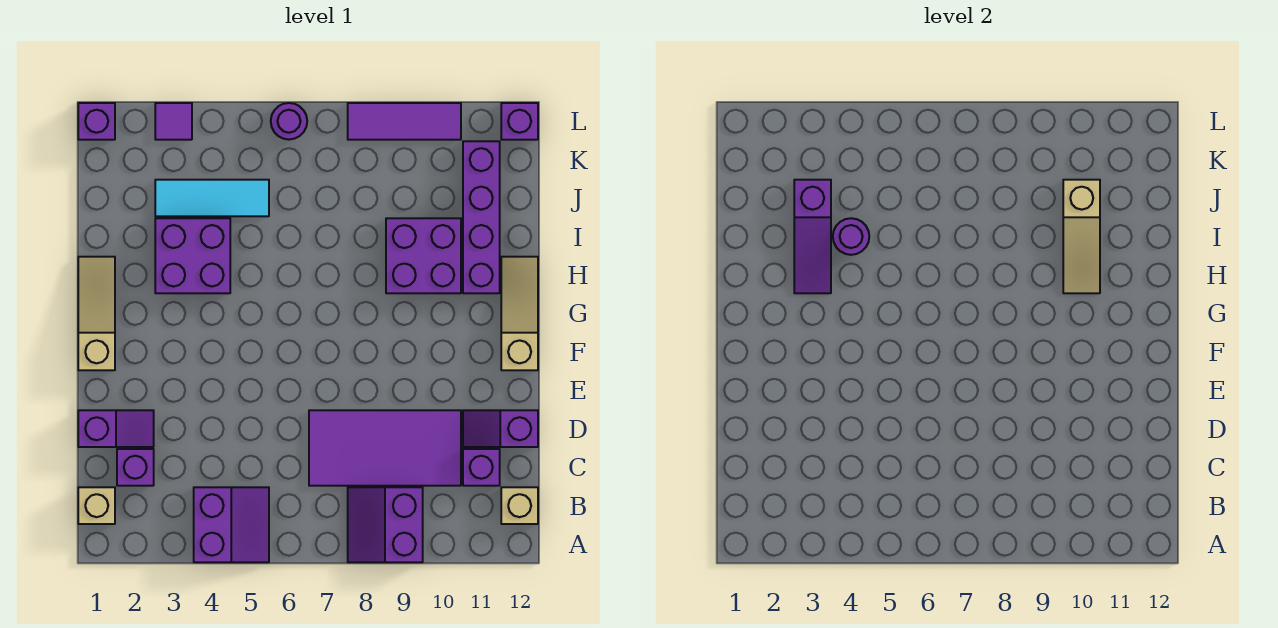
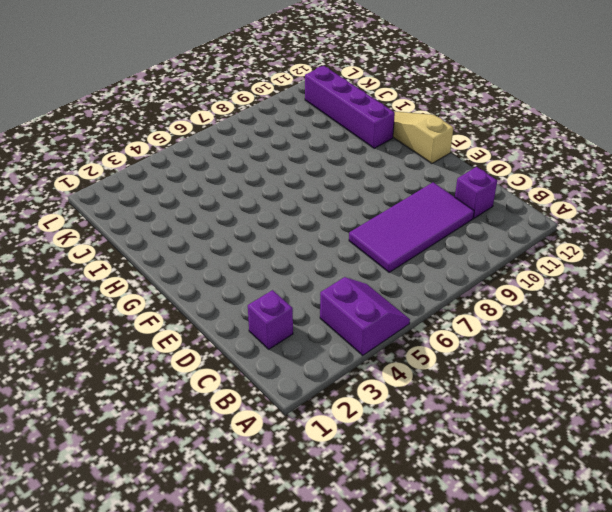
none -> purple 2x2 slope [348,487,423,562]
none -> tan 1x1 brick [78,487,115,524]
none -> tan 1x1 brick [501,487,538,524]

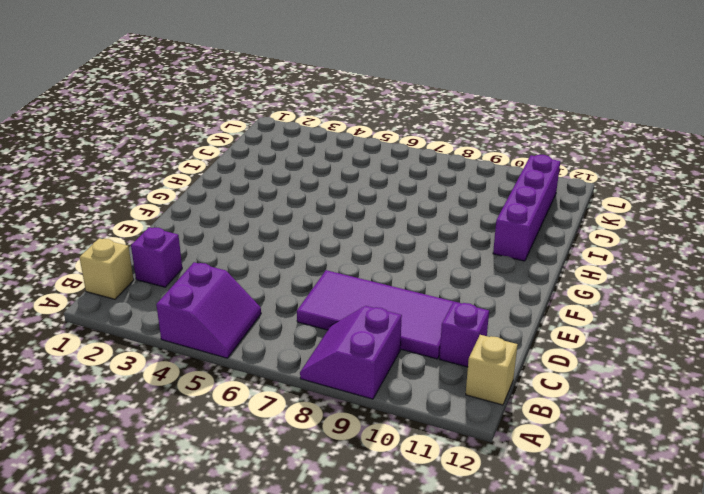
none -> purple 1x2 slope [78,410,154,447]
none -> purple 1x2 slope [463,410,538,447]
none -> tan 1x3 slope [78,257,115,370]

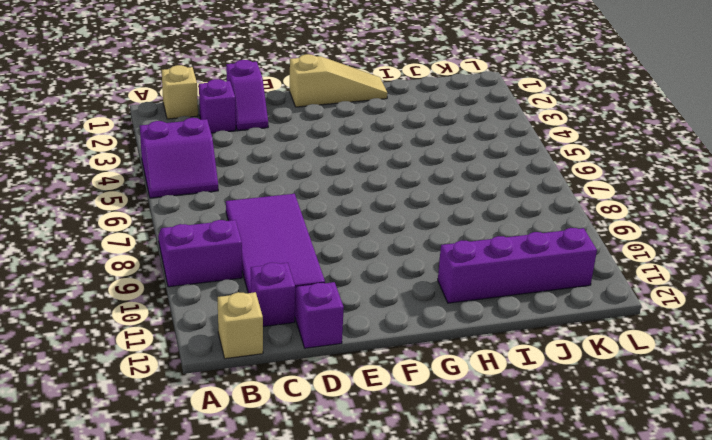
none -> tan 1x3 slope [501,257,538,370]
none -> purple 2x2 brick [155,218,230,293]
none -> purple 2x2 brick [386,218,461,293]

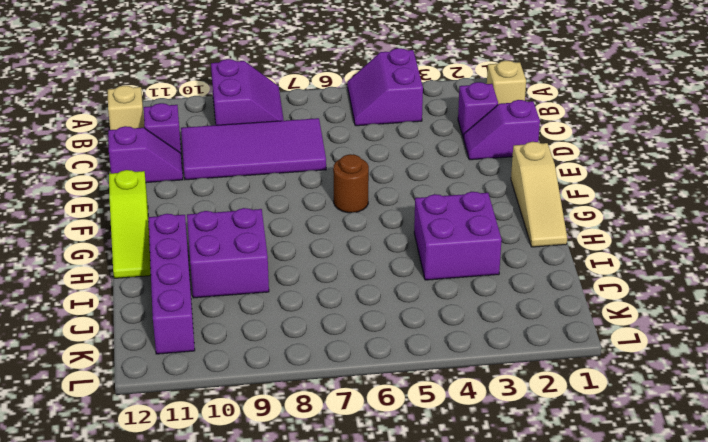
brown 1x1 round brick [333,154,369,213] -> none
lime 1x3 slope [109,170,151,278] -> tan 1x3 slope [501,257,538,370]
none -> cyan 1x3 tile [155,180,269,216]
none -> purple 1x1 brick [78,103,115,140]
none -> purple 1x1 tile [155,103,192,140]

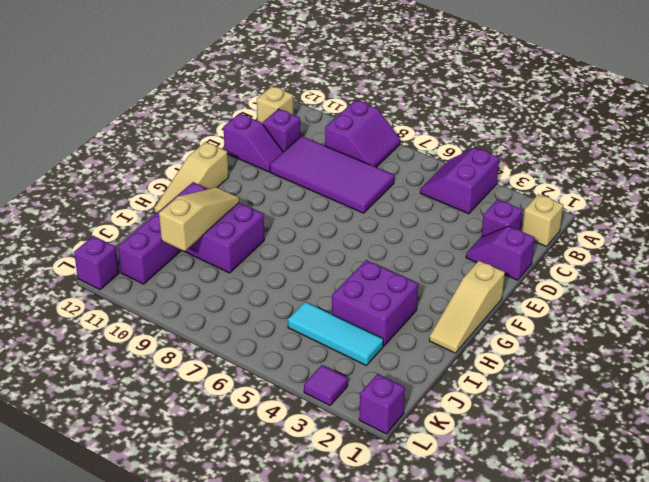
none -> purple 1x1 round brick [271,103,307,139]
none -> purple 1x3 tile [348,103,461,140]
none -> purple 1x3 slope [794,180,831,293]

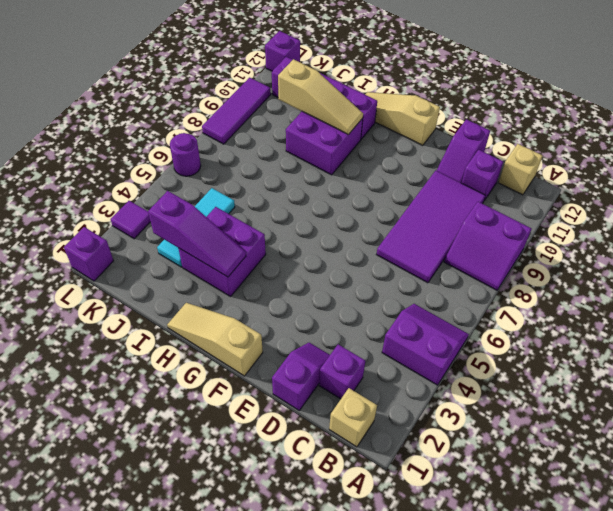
none -> purple 1x1 round brick [833,218,869,255]

